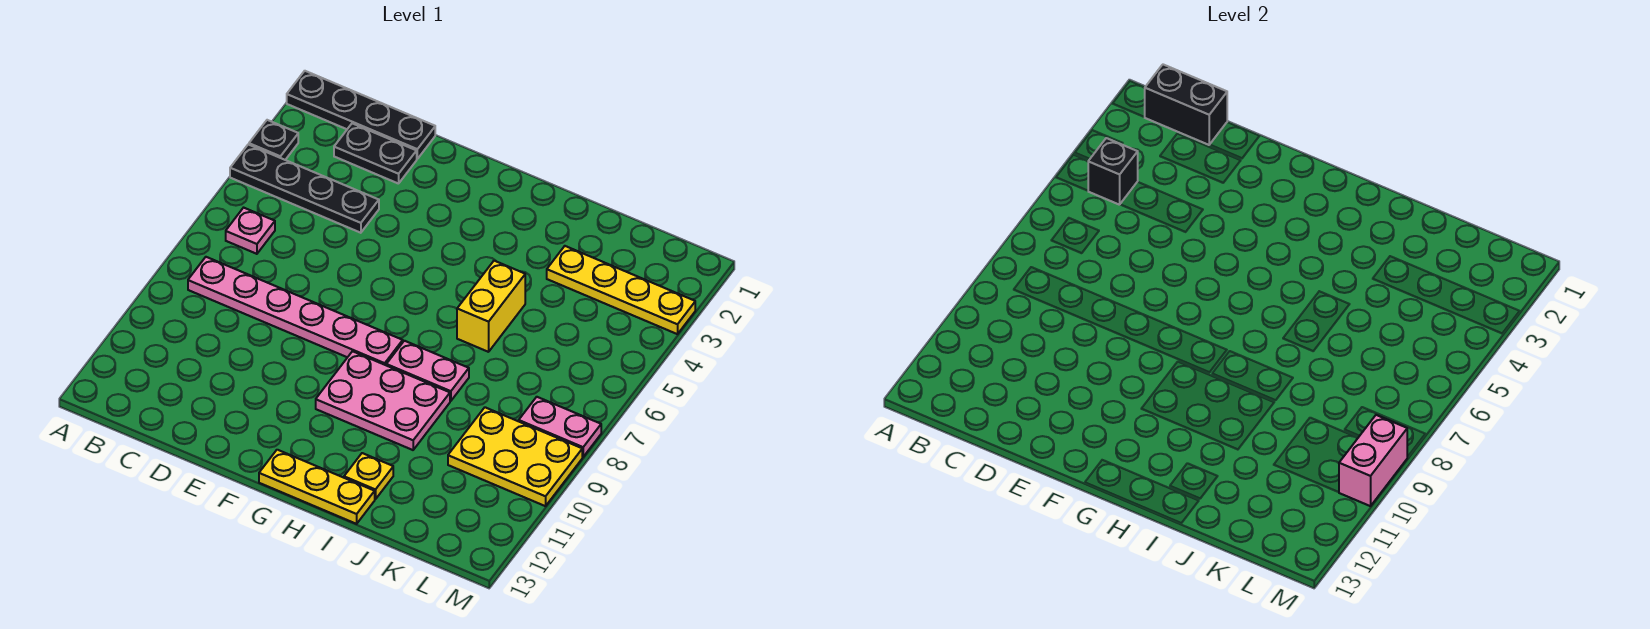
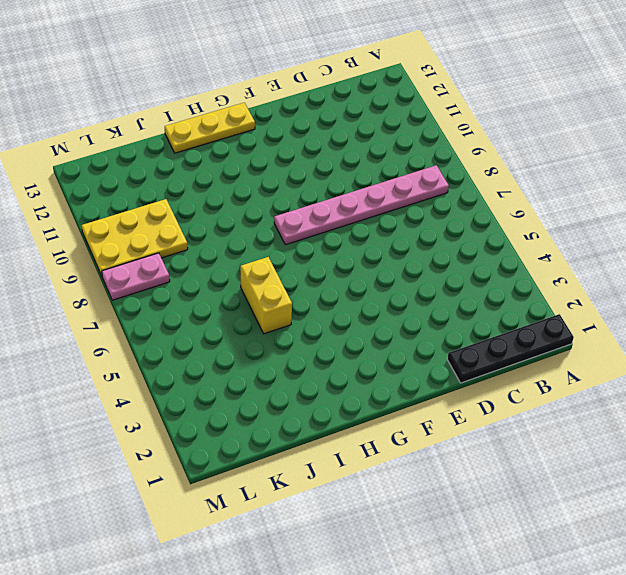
none -> black 1x1 plate [249,120,298,160]
none -> black 1x4 plate [230,144,379,233]
none -> pink 1x1 plate [226,208,275,254]

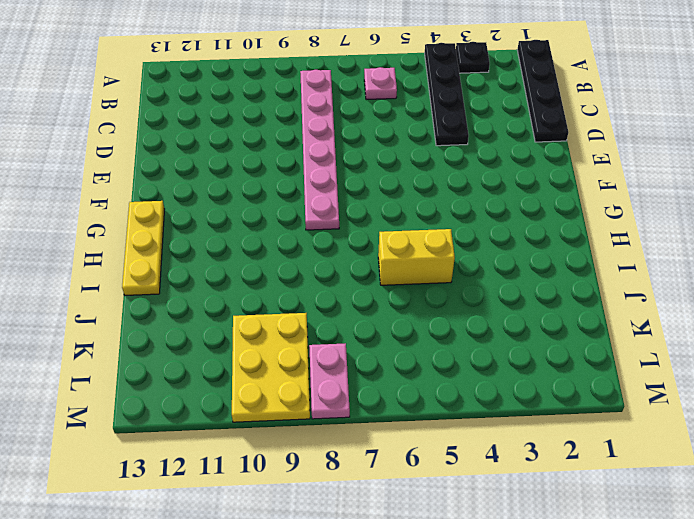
none -> black 1x2 plate [334,123,417,184]
none -> pink 2x3 plate [316,351,450,450]
none -> pink 1x2 plate [386,341,469,401]

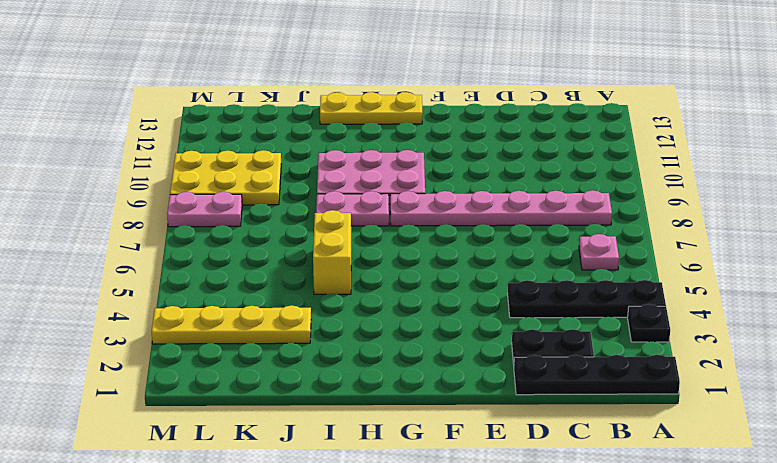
none -> yellow 1x1 plate [344,453,393,499]
none -> black 1x2 brick [1145,65,1227,145]
none -> black 1x1 brick [1088,138,1138,205]

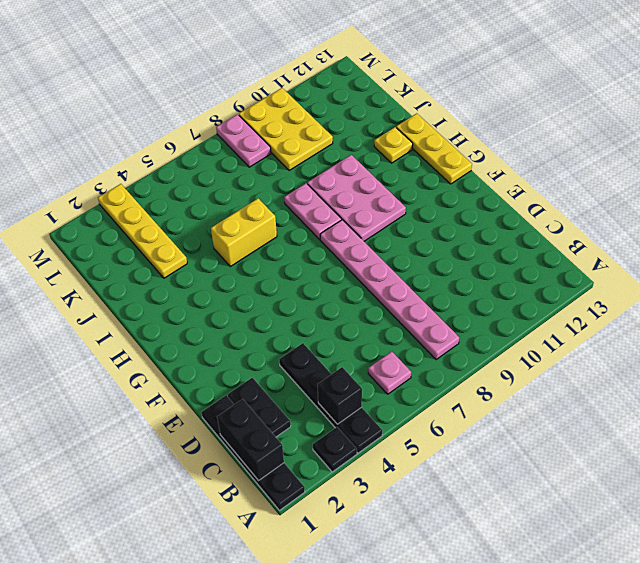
none -> pink 1x2 brick [1339,415,1407,506]

